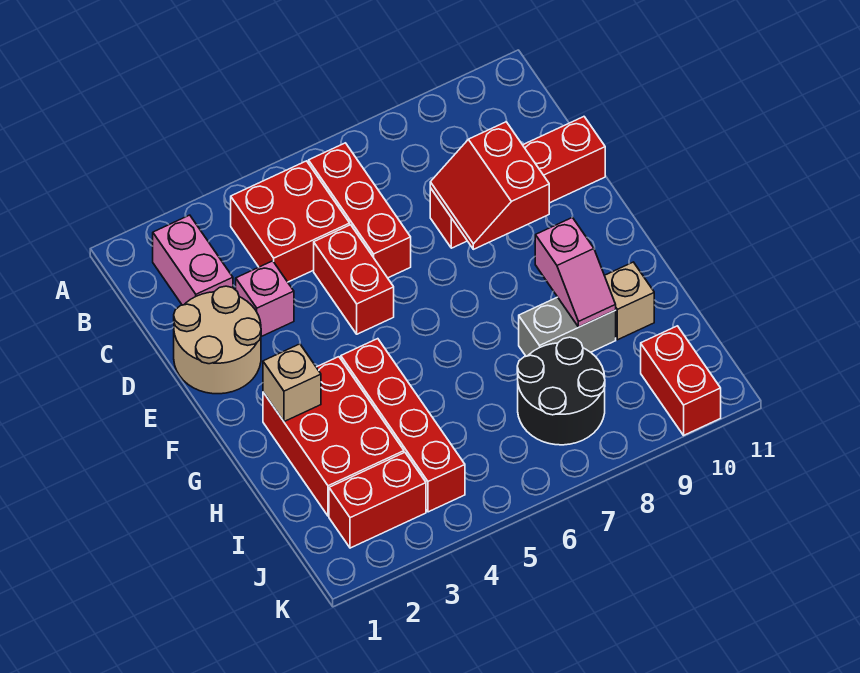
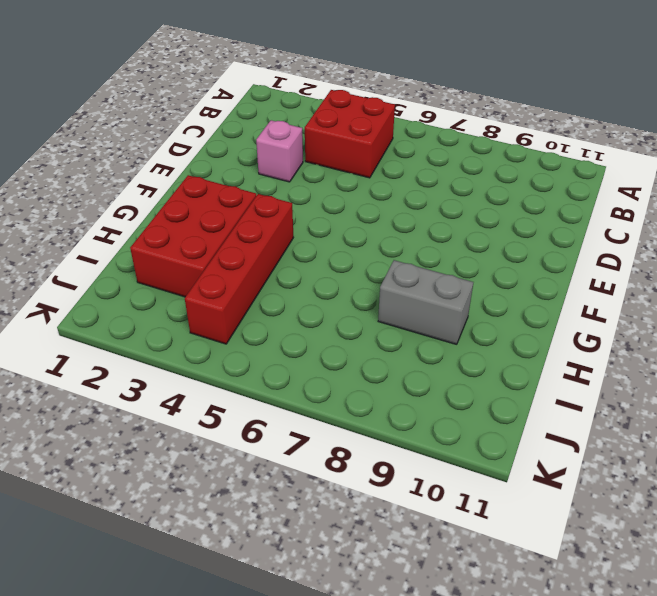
none -> pink 1x2 brick [153,215,233,305]
none -> red 1x3 brick [309,143,411,278]
none -> tan 2x2 round brick [174,286,261,394]

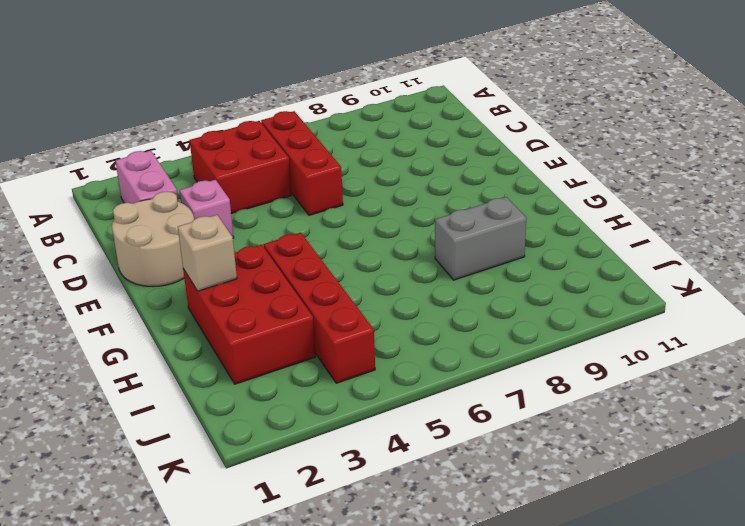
none -> red 1x2 brick [314,225,394,334]
none -> red 1x4 brick [430,117,605,248]
none -> tan 1x1 brick [605,262,654,340]

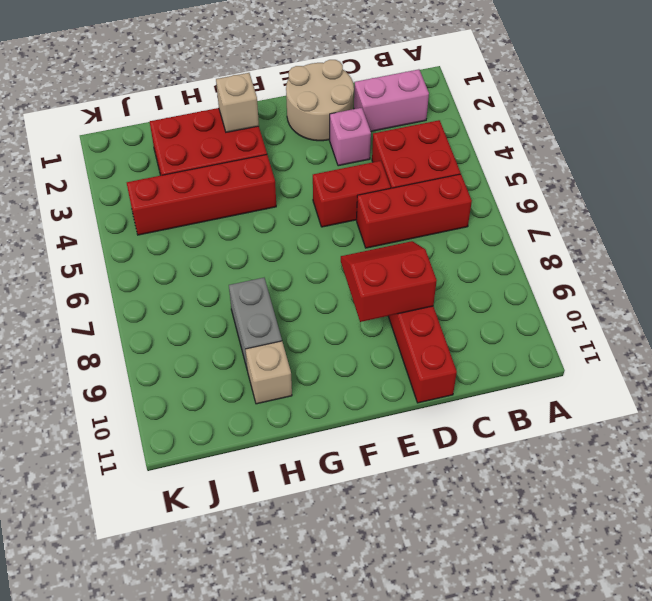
none -> black 2x2 round brick [517,337,605,445]
none -> red 1x2 brick [329,452,426,548]
none -> red 1x2 brick [641,326,721,435]

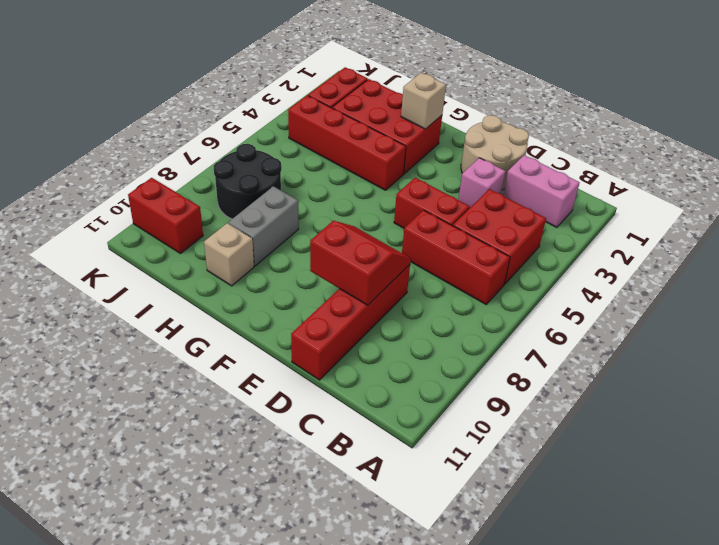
none -> pink 1x2 slope [535,217,616,327]

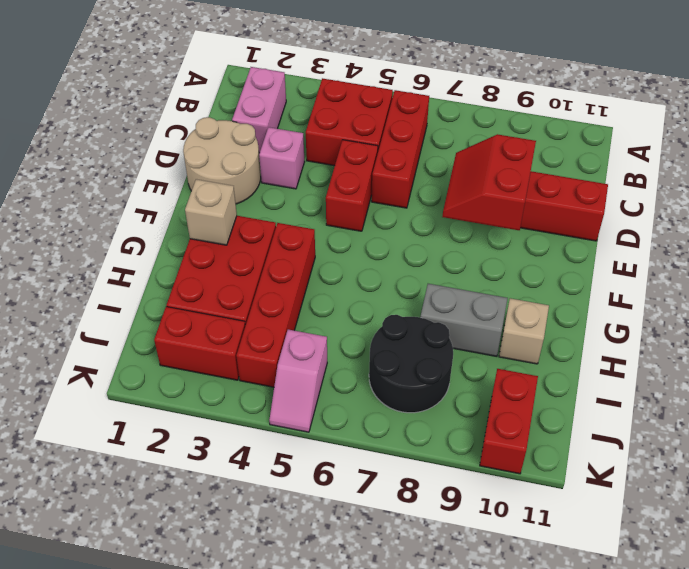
pink 1x2 slope [269,329,327,432] -> pink 1x2 slope moved to [535,217,616,327]

